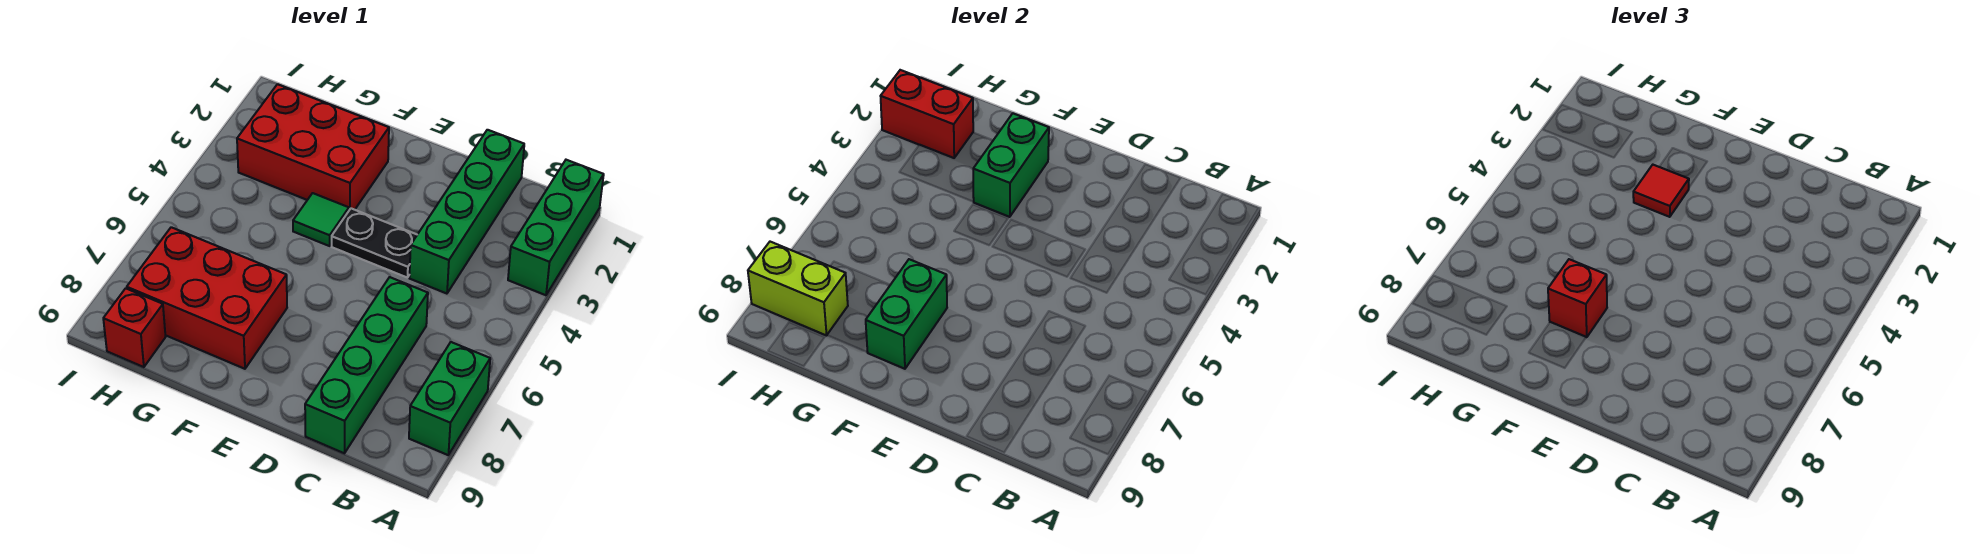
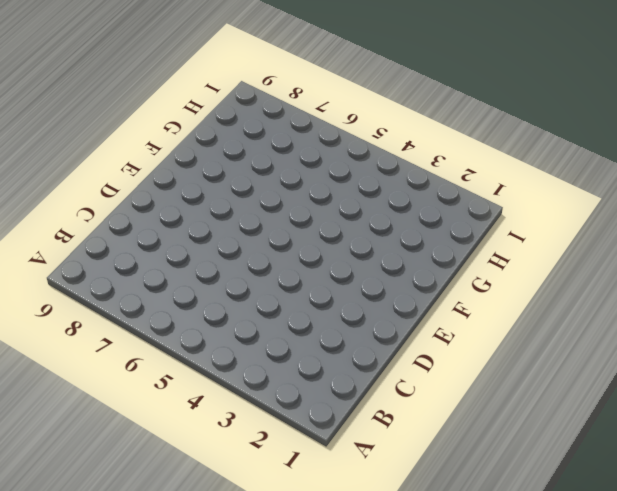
none -> green 1x3 brick [508,160,604,295]
none -> green 1x2 brick [409,342,490,455]
none -> green 1x4 brick [409,130,524,294]

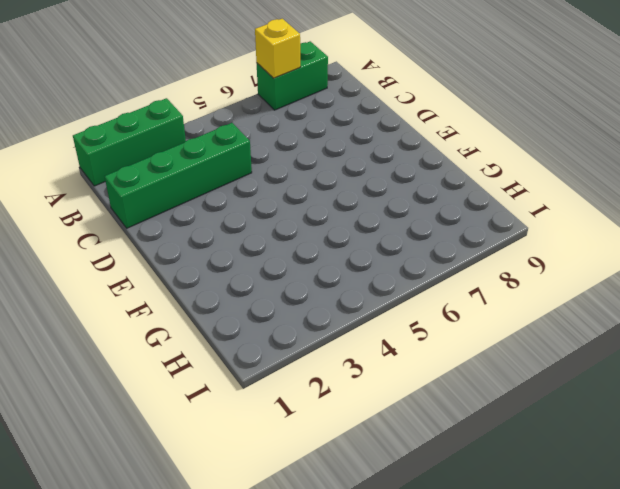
yellow 1x1 brick [255,19,300,78] -> none
none -> green 1x4 brick [305,277,428,453]
none -> black 1x2 plate [332,208,417,278]
none -> red 2x3 brick [237,84,389,210]

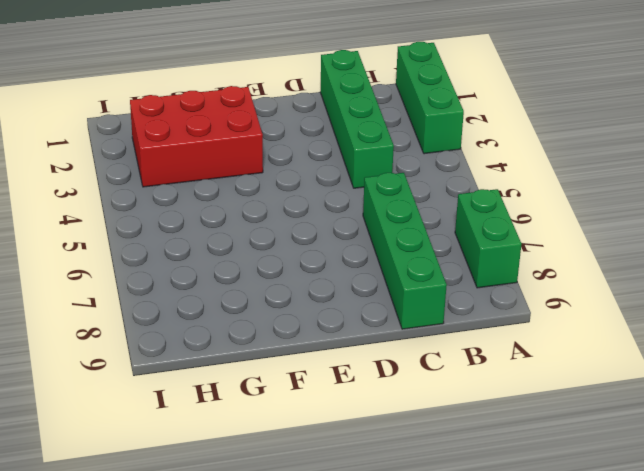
none -> black 1x2 plate [332,208,417,278]
none -> green 1x1 tile [293,193,349,246]
none -> red 2x3 brick [127,227,287,369]

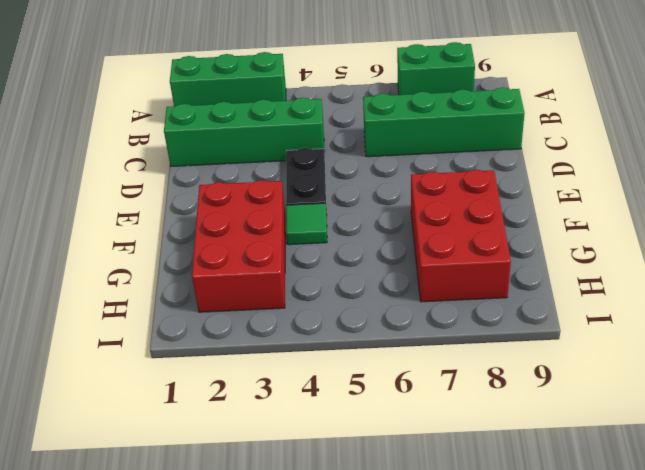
none -> red 1x1 brick [103,288,166,367]
none -> green 1x2 brick [973,113,1049,217]
none -> green 1x2 brick [866,259,947,369]

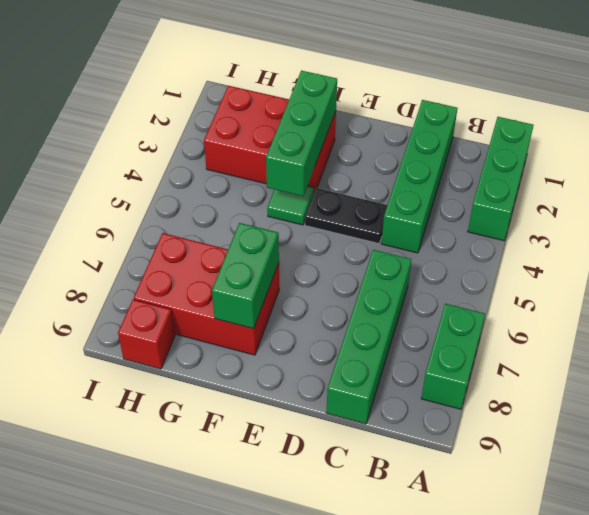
green 1x3 brick [266,70,337,196] -> green 1x2 brick [973,113,1049,217]
none -> red 1x2 brick [881,70,973,158]
none -> lime 1x2 brick [748,242,848,336]
none -> red 1x1 tile [1633,165,1689,217]

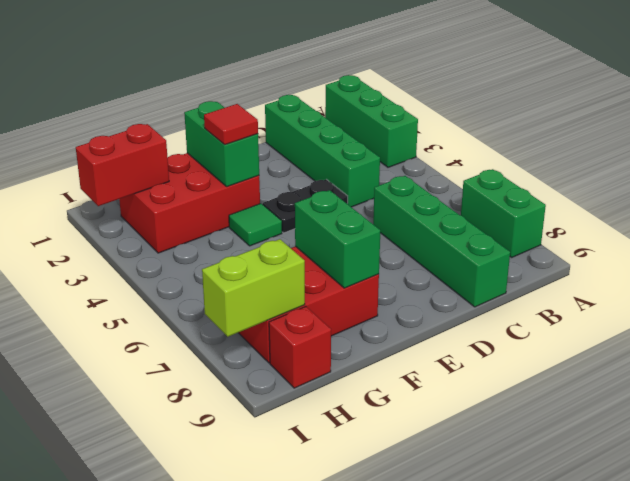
none -> red 1x1 brick [1548,259,1607,337]

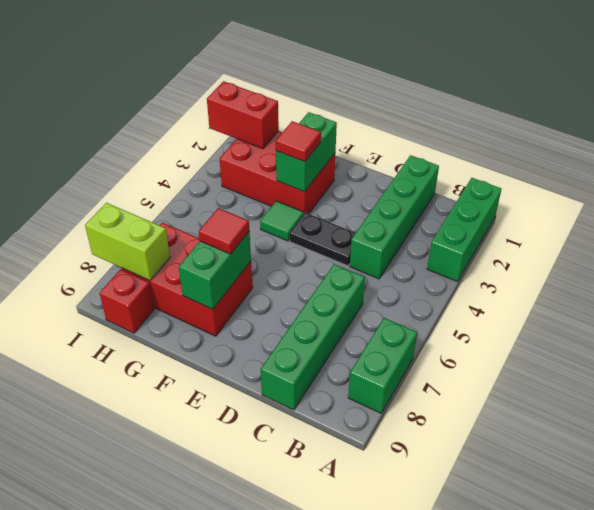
red 1x1 tile [199,208,249,254] -> red 1x1 brick [1548,259,1607,337]

